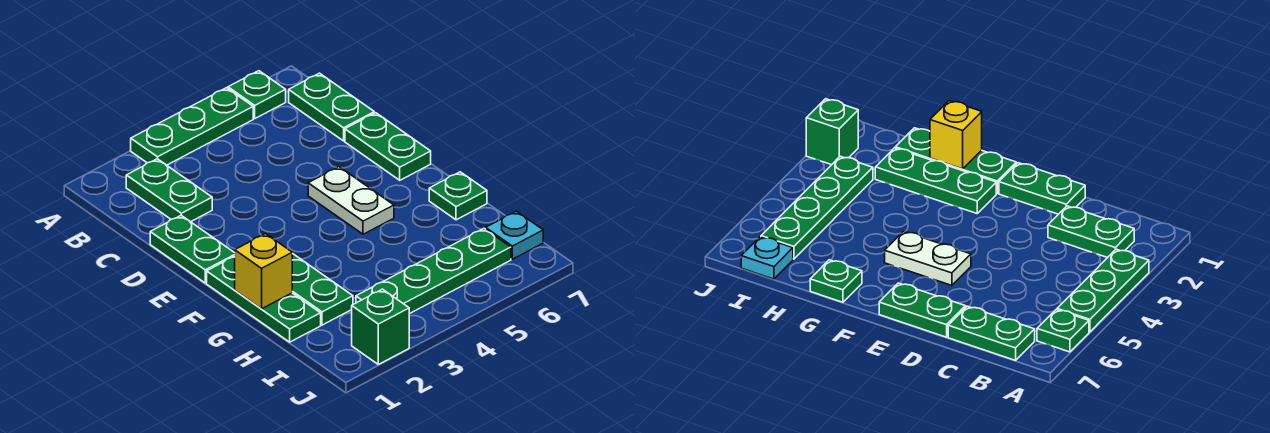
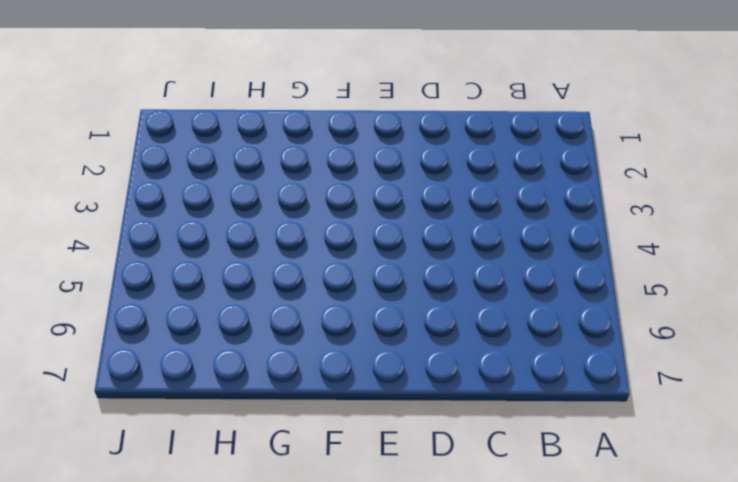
none -> green 1x3 plate [131,88,253,165]
none -> green 1x1 plate [228,71,286,118]
none -> green 1x2 plate [126,159,212,222]

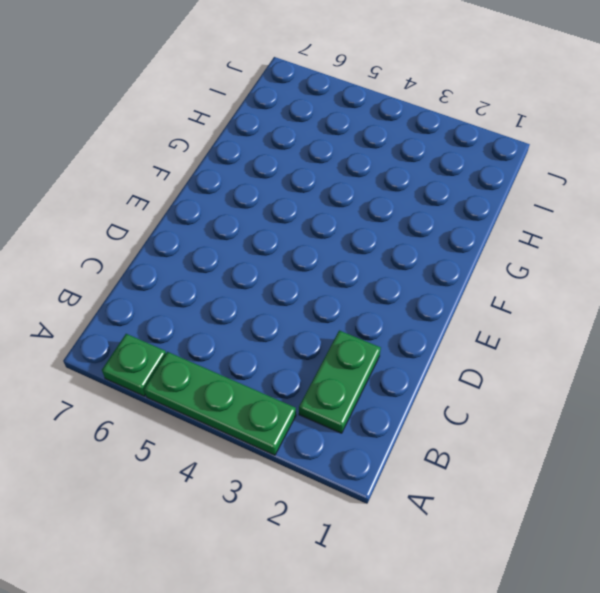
none -> green 1x2 plate [289,73,374,141]
none -> green 1x2 plate [150,215,235,283]
none -> green 1x2 plate [345,113,431,180]

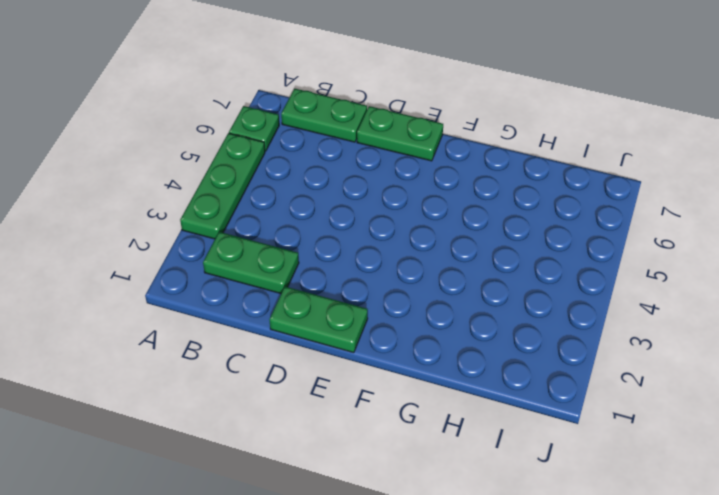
none -> white 1x2 plate [308,167,394,234]
none -> green 1x3 plate [207,256,321,342]
none -> green 1x3 plate [292,253,353,325]

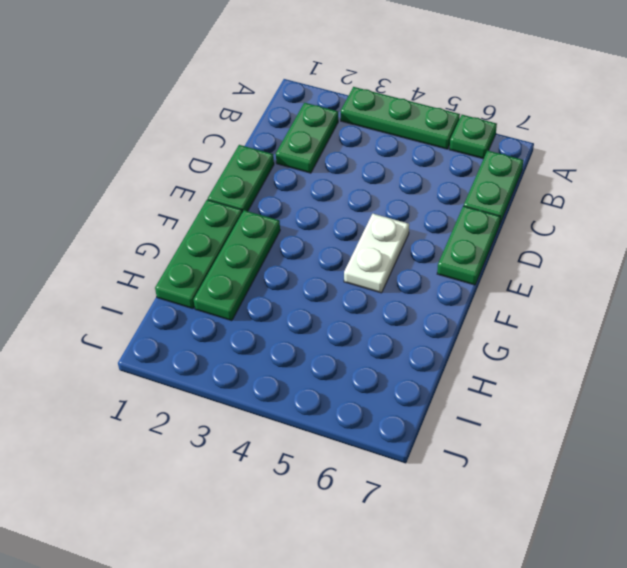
none -> green 1x1 plate [429,172,487,220]
none -> green 1x4 plate [356,229,511,314]
none -> cyan 1x1 plate [486,211,543,259]

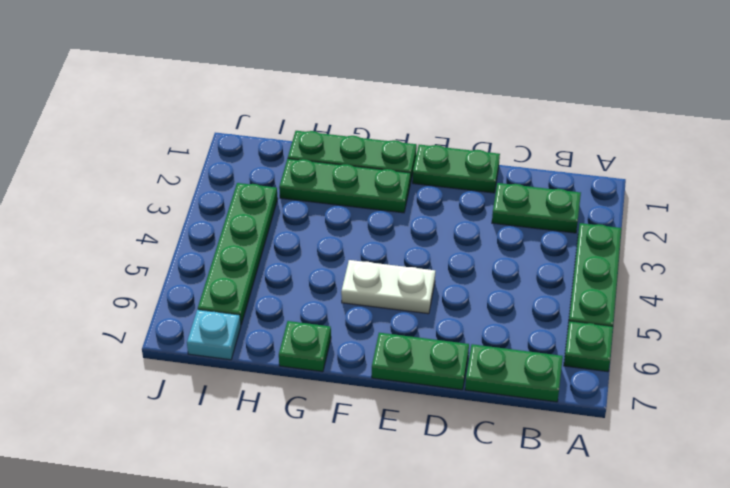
none -> green 1x1 brick [352,289,409,364]
none -> yellow 1x1 brick [235,234,292,309]

